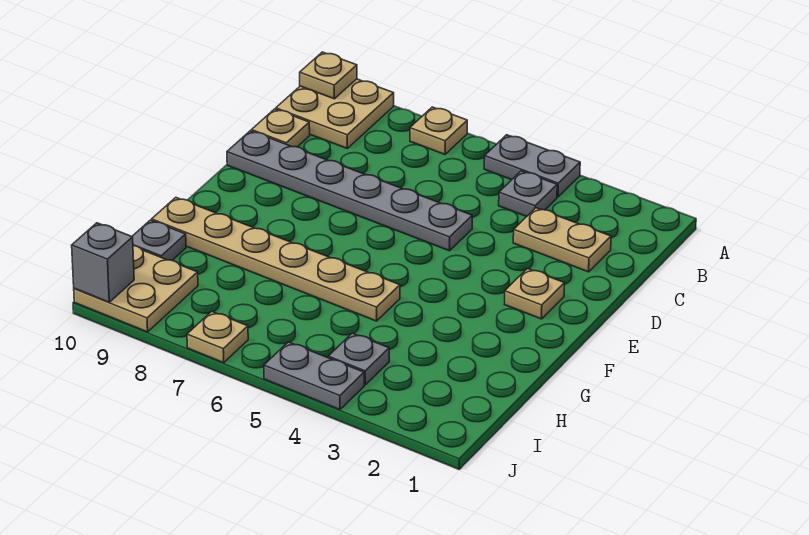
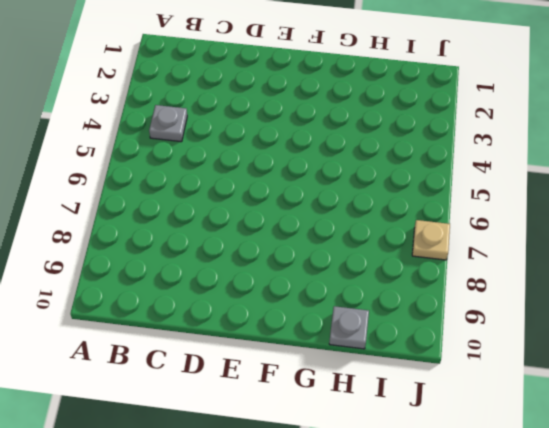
none -> grey 1x2 plate [484,135,580,197]
none -> tan 1x1 plate [410,107,467,154]
none -> tan 2x2 plate [276,79,394,148]

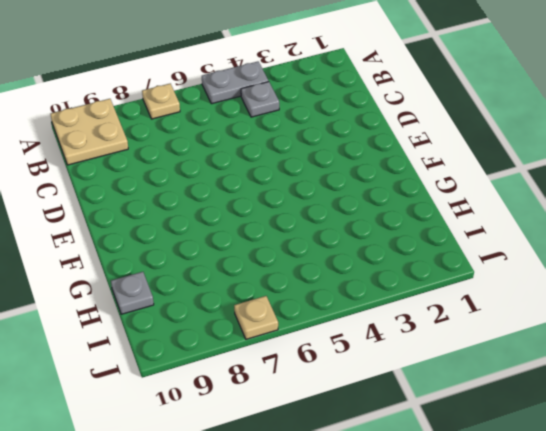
none -> tan 1x2 plate [513,208,611,272]
none -> tan 1x1 plate [251,109,310,147]
none -> grey 1x6 plate [227,131,472,251]

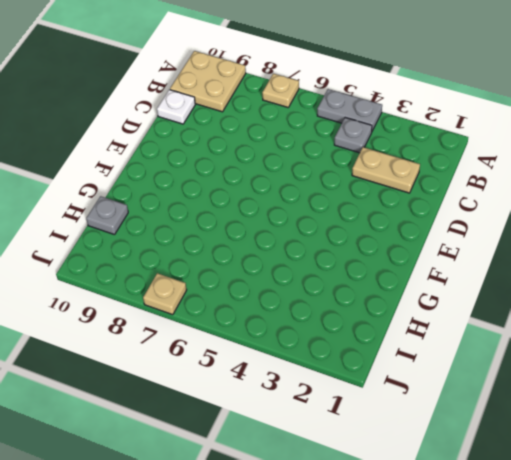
white 1x1 plate [157,90,195,124] -> tan 1x1 plate [251,109,310,147]
none -> grey 1x6 plate [227,131,472,251]
none -> tan 1x1 plate [505,269,564,319]
none -> tan 1x6 plate [152,198,400,321]

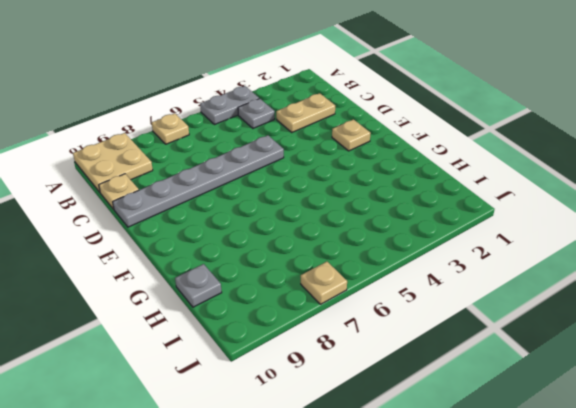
none -> tan 1x6 plate [152,198,400,321]
none -> grey 1x1 plate [328,333,389,385]
none -> tan 2x2 plate [74,245,198,332]

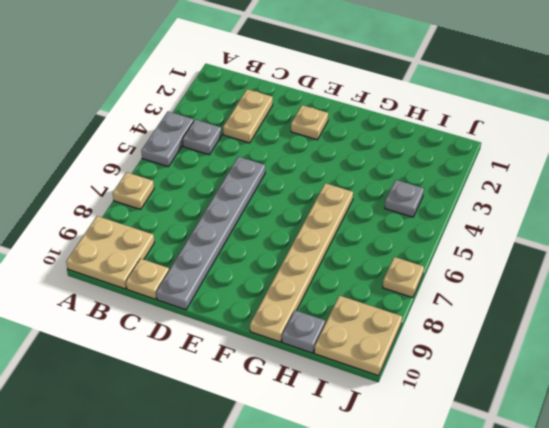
none -> grey 1x2 plate [264,342,364,410]
none -> tan 1x1 plate [300,52,357,99]
none -> grey 1x1 brick [72,223,134,302]

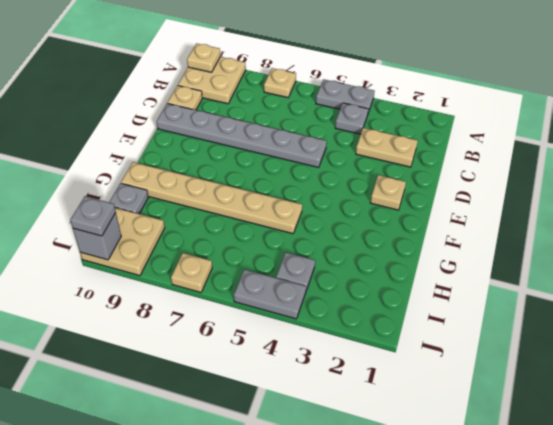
grey 1x1 plate [70,196,116,236] -> none

